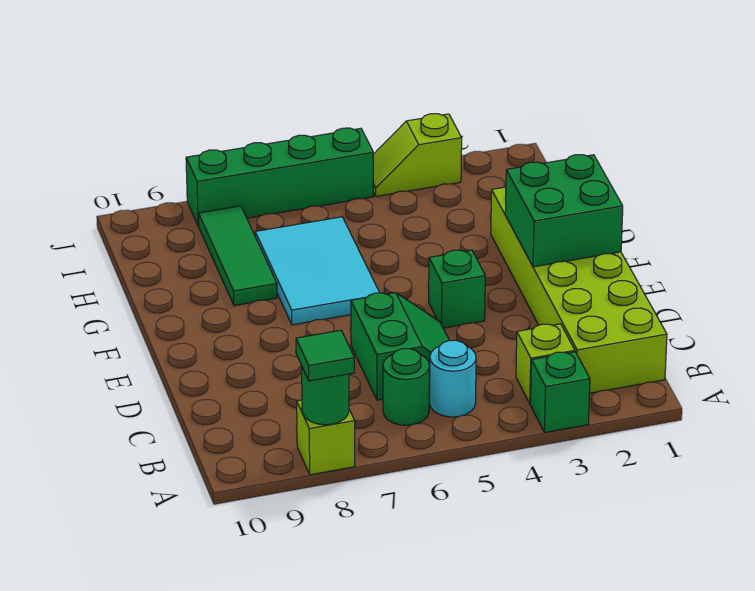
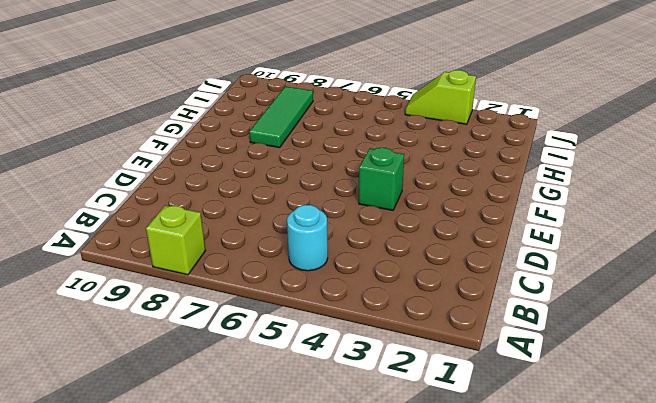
none -> green 1x1 brick [530,352,590,432]
none -> lime 2x6 brick [491,187,667,393]
none -> lime 1x1 brick [516,324,575,403]

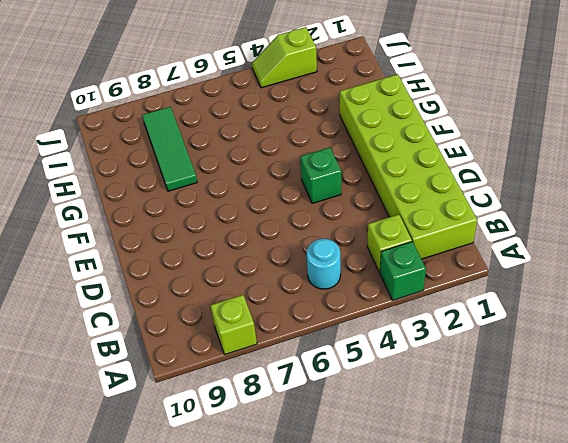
none -> green 1x1 round brick [383,349,430,425]
none -> green 2x2 slope [351,293,450,400]
none -> cyan 2x3 tile [255,217,380,325]

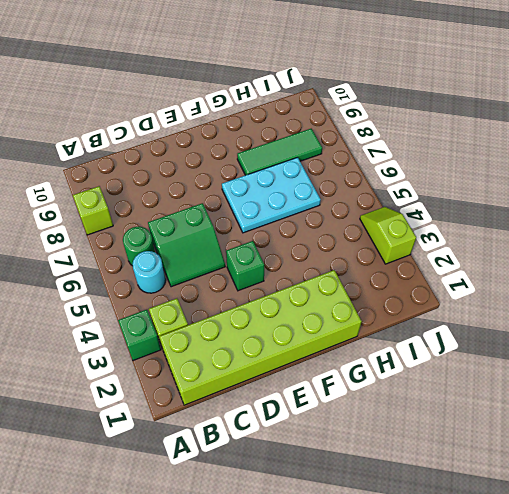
cyan 2x3 plate [222,157,321,233] -> cyan 2x3 tile [255,217,380,325]
none -> green 1x4 brick [186,128,373,226]
none -> green 1x1 round brick [302,368,349,425]
none -> green 2x2 brick [505,155,623,267]

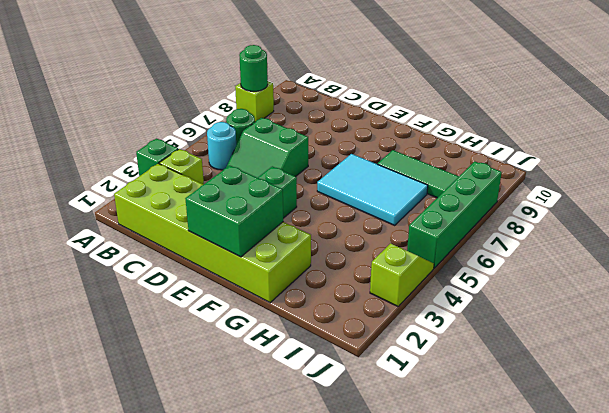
none -> green 1x1 tile [296,330,354,381]

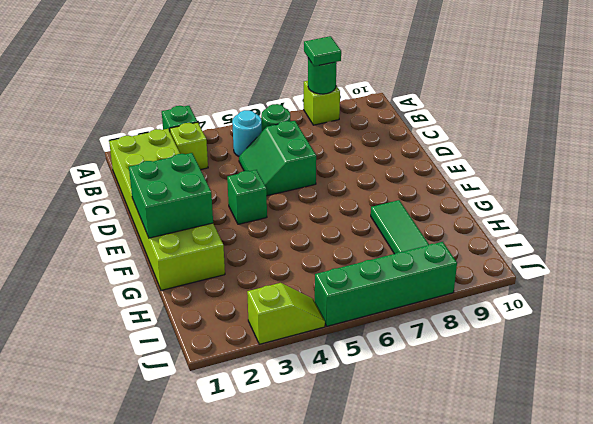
none -> cyan 2x3 tile [255,217,380,325]

